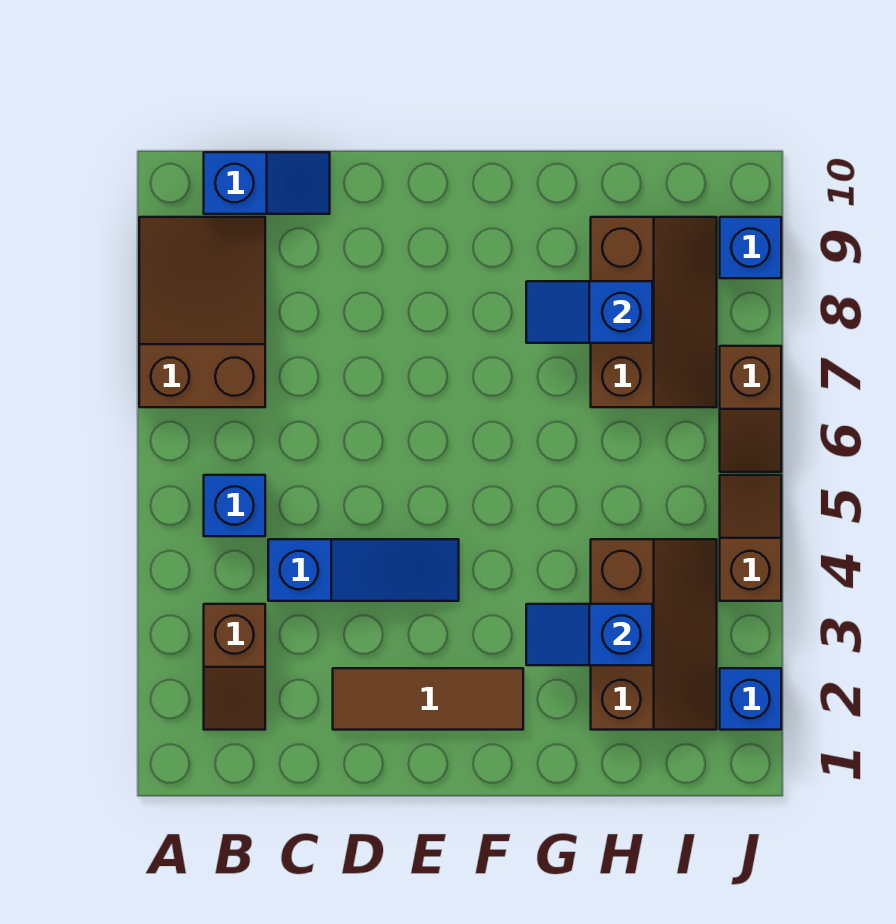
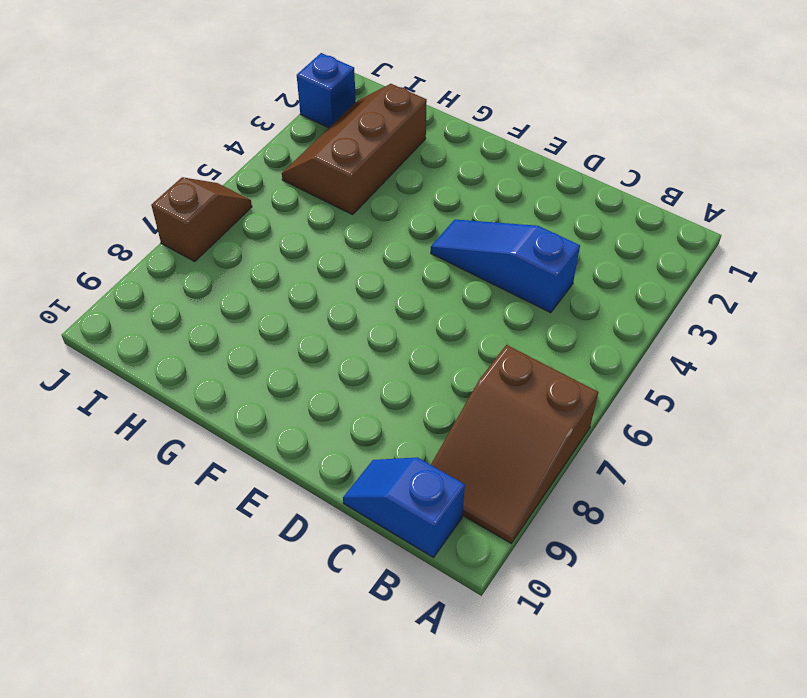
none -> brown 1x2 slope [204,604,265,730]
none -> blue 1x1 brick [204,475,265,536]
none -> brown 1x3 tile [333,668,523,730]

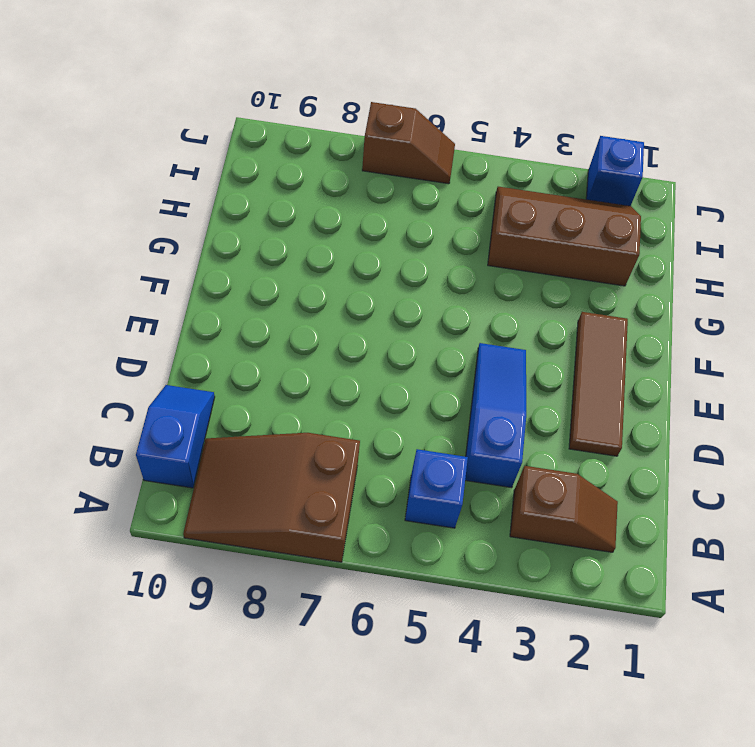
none -> brown 2x3 slope [591,217,717,407]
none -> brown 1x2 slope [720,475,781,601]
none -> blue 1x1 brick [720,217,781,278]

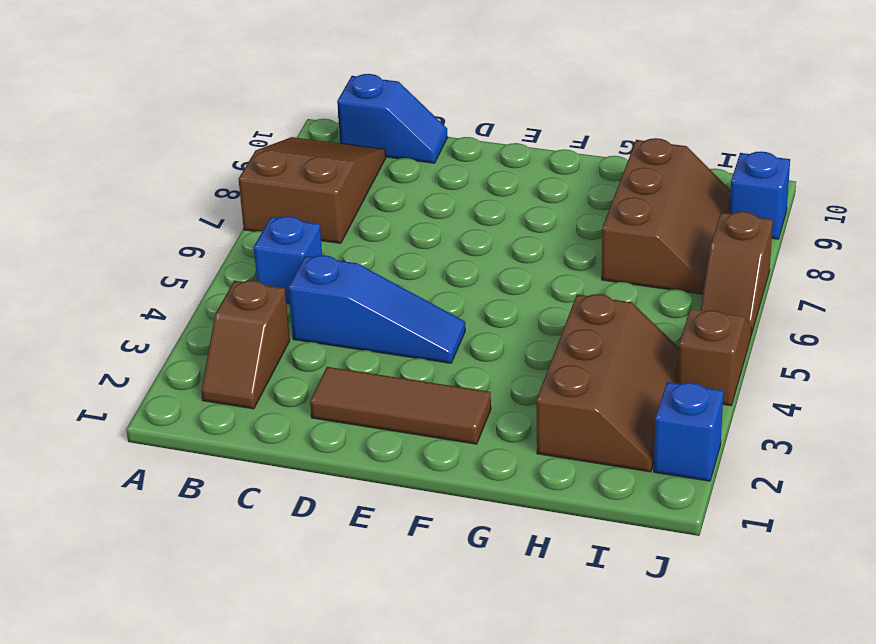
none -> blue 1x2 slope [526,604,652,665]
none -> blue 1x2 slope [526,281,652,343]

